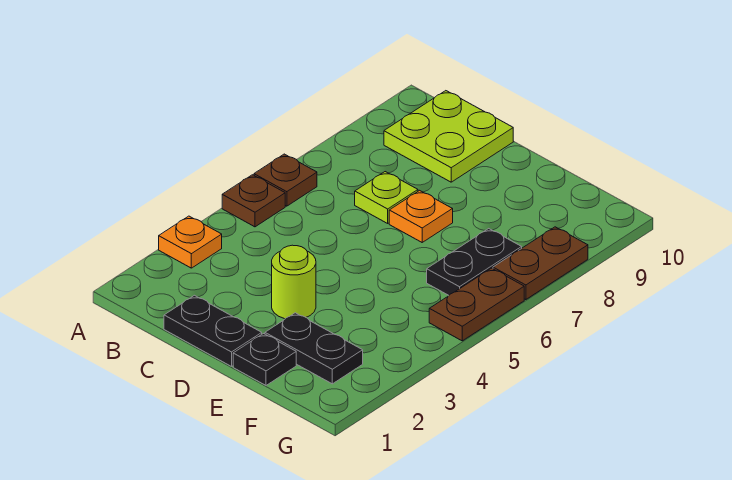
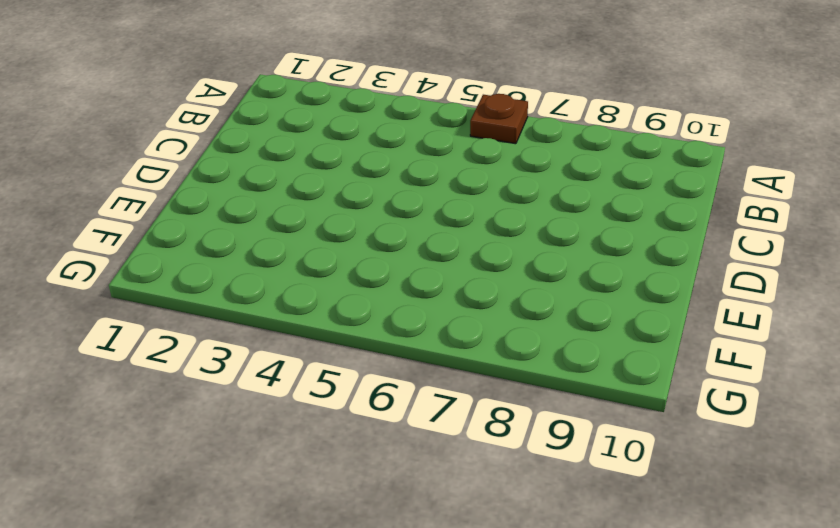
none -> orange 1x1 plate [159,216,222,268]
none -> brown 1x1 plate [222,175,285,227]
none -> lime 2x2 plate [384,91,513,182]

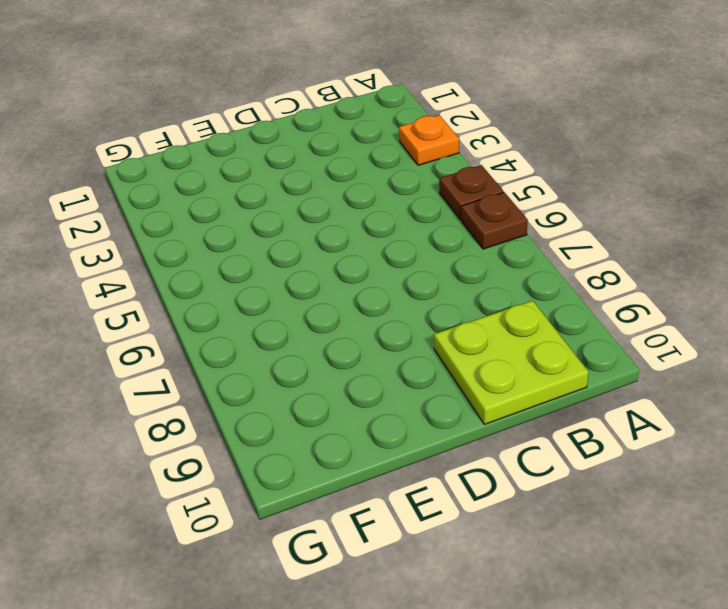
none -> black 1x2 plate [164,295,262,366]
none -> lime 1x1 plate [355,172,418,223]
none -> lime 1x1 round brick [272,245,316,319]

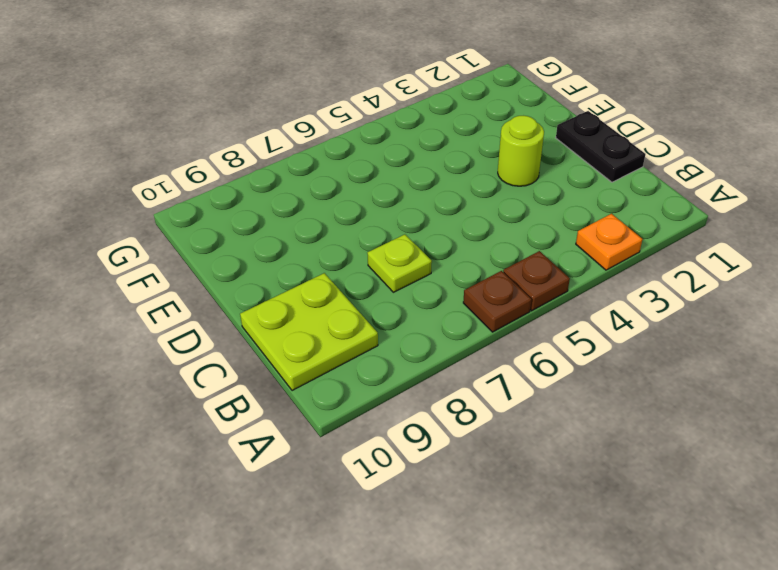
none -> orange 1x1 plate [389,190,453,242]
none -> black 1x1 plate [233,334,296,385]
none -> black 1x2 plate [265,313,363,384]

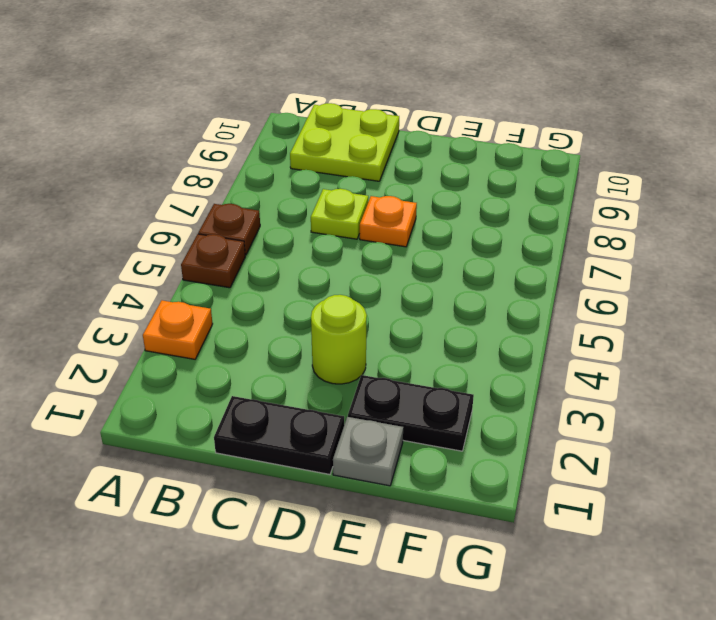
grey 1x1 plate [333,417,403,486] -> black 1x1 plate [233,334,296,385]
none -> black 1x2 plate [427,229,522,295]
none -> brown 1x2 plate [429,268,524,341]
none -> brown 1x2 plate [493,227,588,300]

